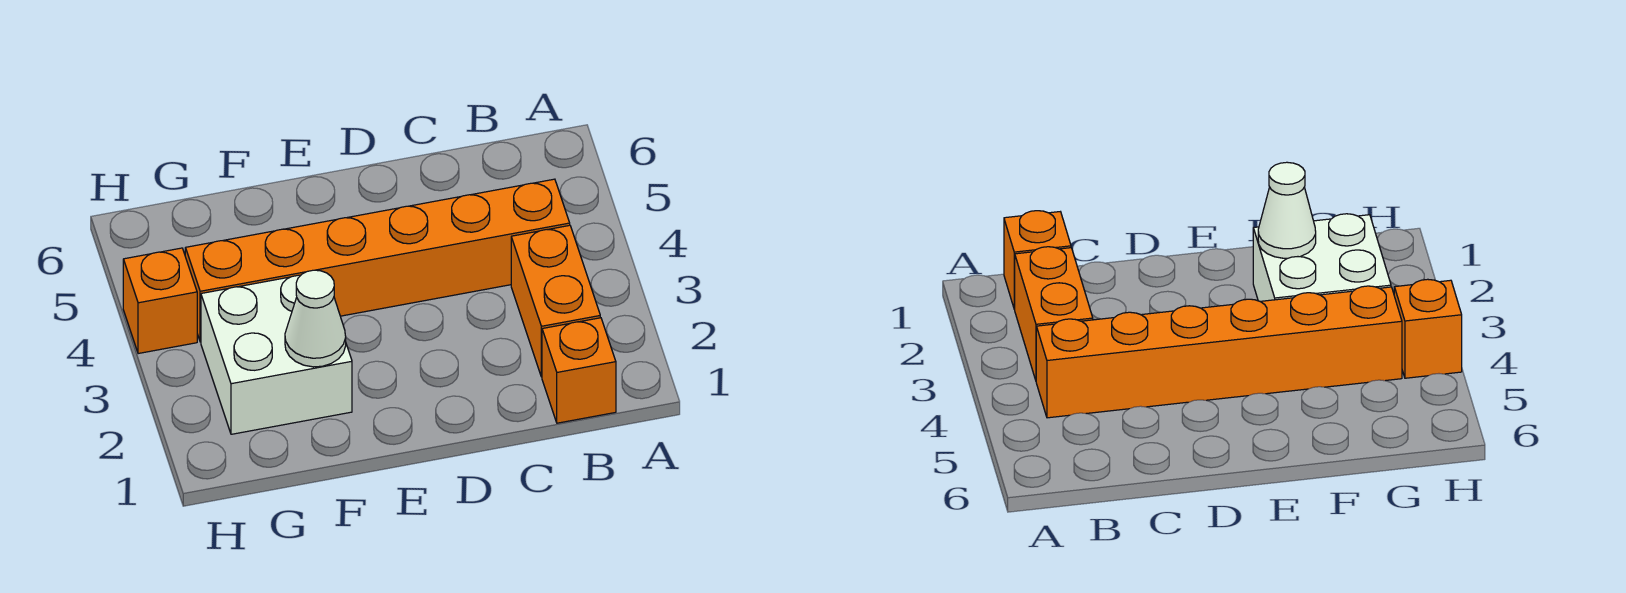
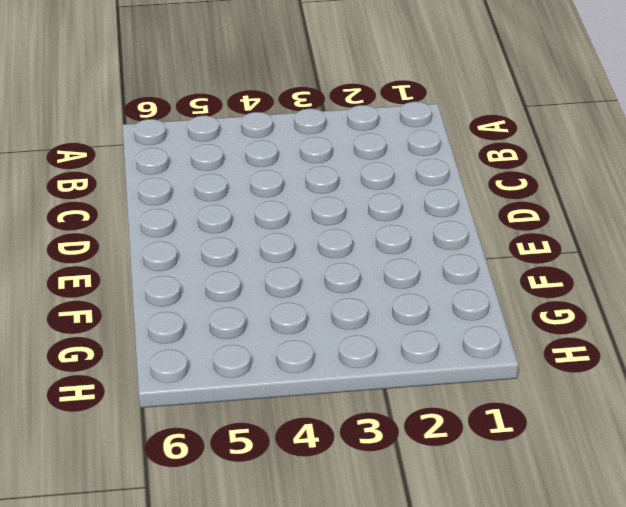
none -> orange 1x1 brick [542,318,616,423]
none -> orange 1x2 brick [511,225,600,377]

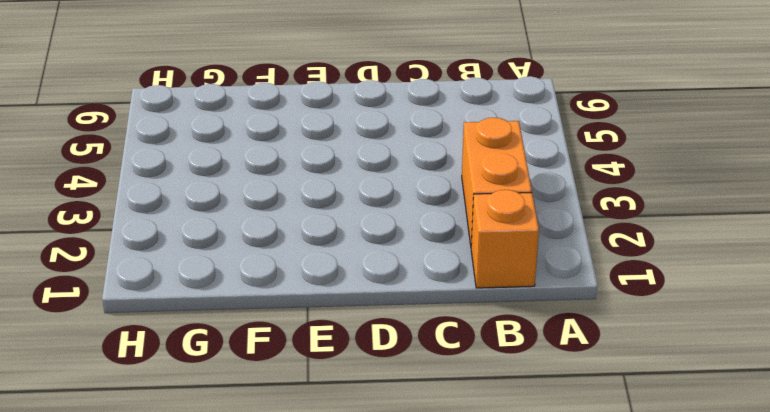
none -> orange 1x6 brick [185,179,570,342]
none -> white 2x2 brick [201,275,352,434]

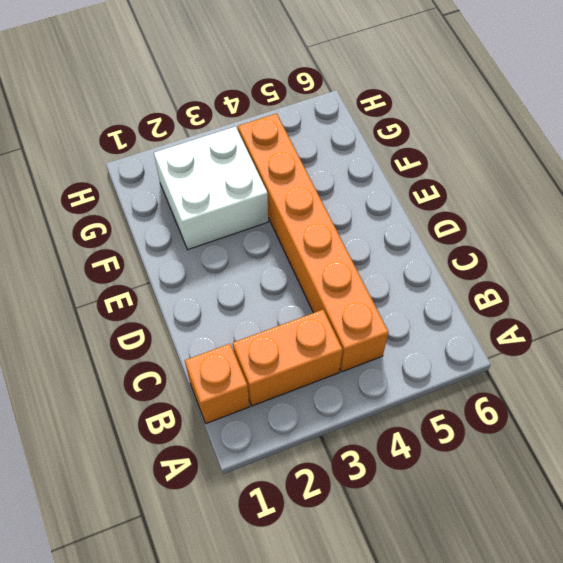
none -> orange 1x1 brick [123,248,197,354]
none -> white 1x1 cone [285,270,346,367]

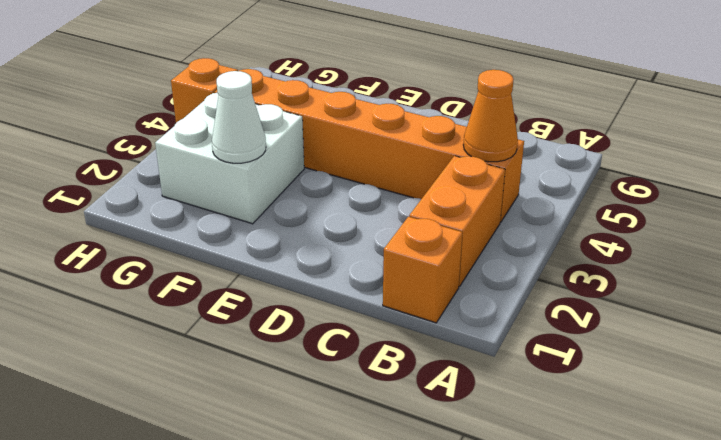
orange 1x1 cone [463,70,518,162] -> none

